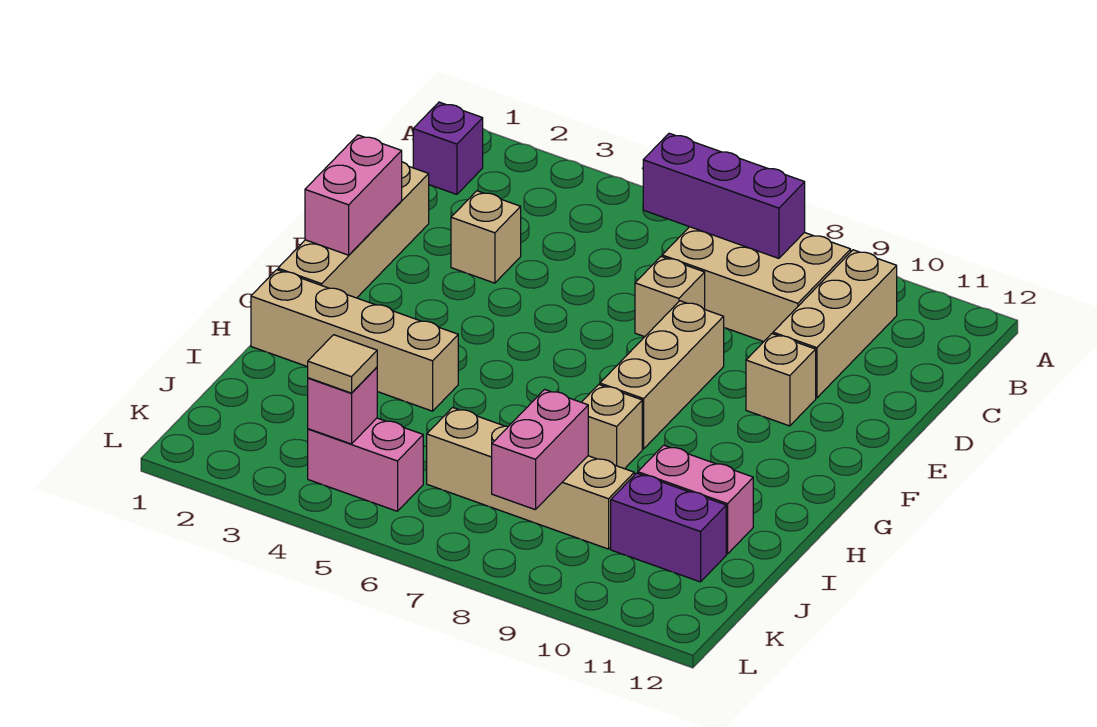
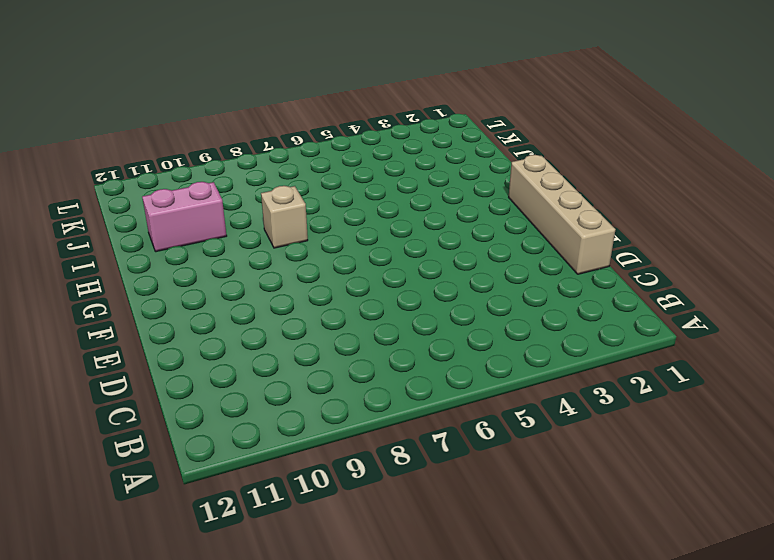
none -> purple 1x1 brick [413,102,483,194]
none -> tan 2x3 brick [662,227,851,342]
none -> tan 1x3 brick [773,250,897,398]

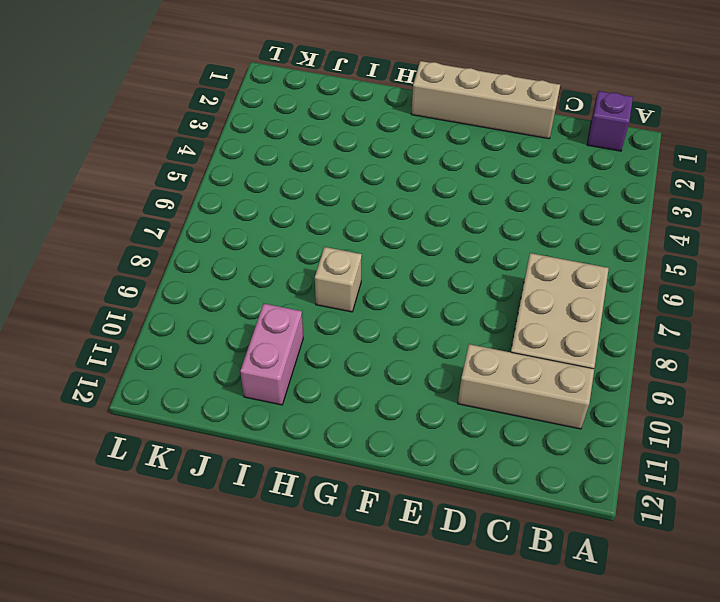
none -> tan 1x1 brick [451,191,521,283]
none -> tan 1x1 brick [635,257,705,337]
none -> tan 1x3 brick [600,301,724,449]

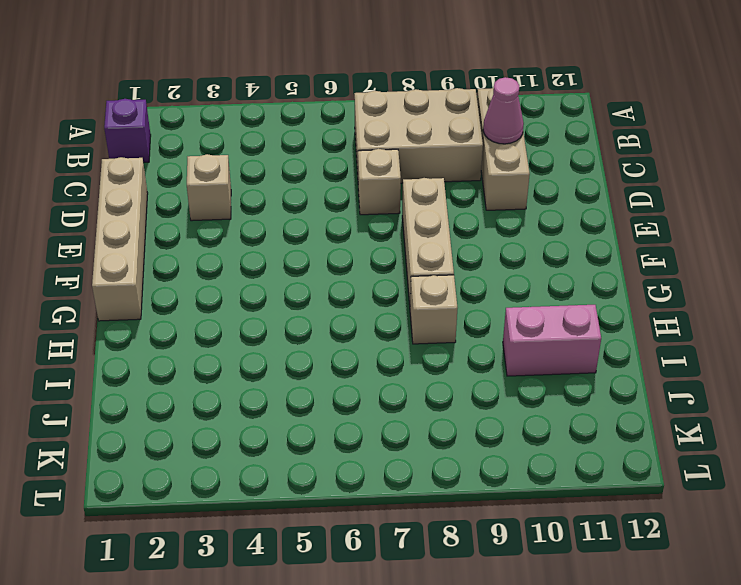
pink 1x1 cone [483,77,524,144] -> none
none -> tan 1x1 brick [746,334,816,426]
none -> tan 1x4 brick [251,270,458,411]
none -> tan 1x4 brick [427,407,634,549]

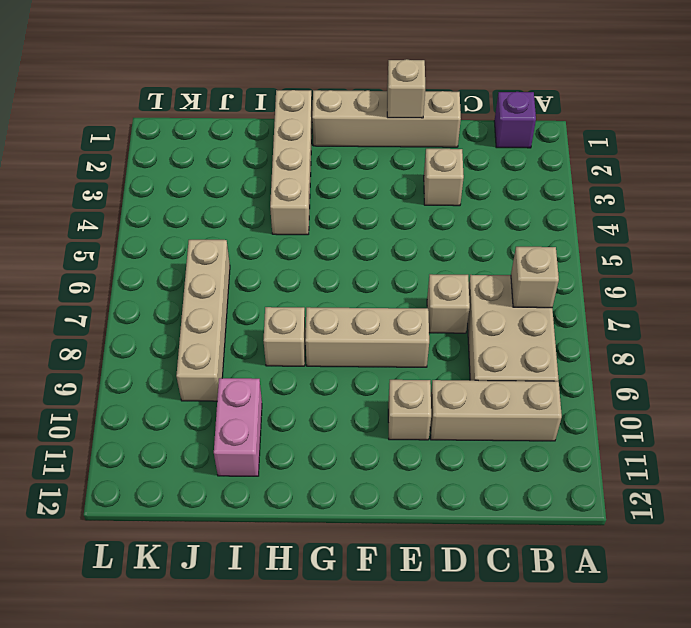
tan 1x1 brick [511,247,559,308] -> purple 1x3 brick [643,133,805,258]
tan 1x1 brick [387,59,425,118] -> pink 1x2 brick [305,135,402,255]
none -> purple 1x2 brick [611,473,726,582]
none -> pink 1x2 brick [308,418,423,511]
none -> pink 1x2 brick [492,389,588,510]

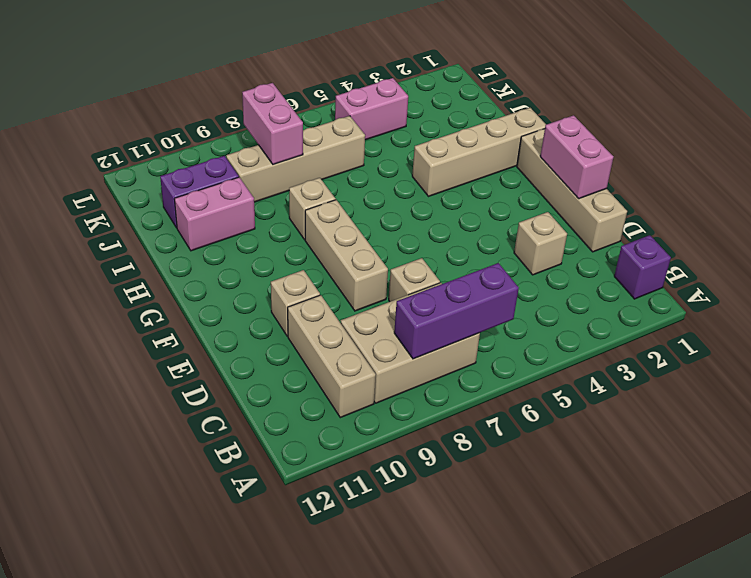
none -> pink 1x1 brick [308,367,377,444]
none -> tan 1x1 tile [308,335,377,393]

